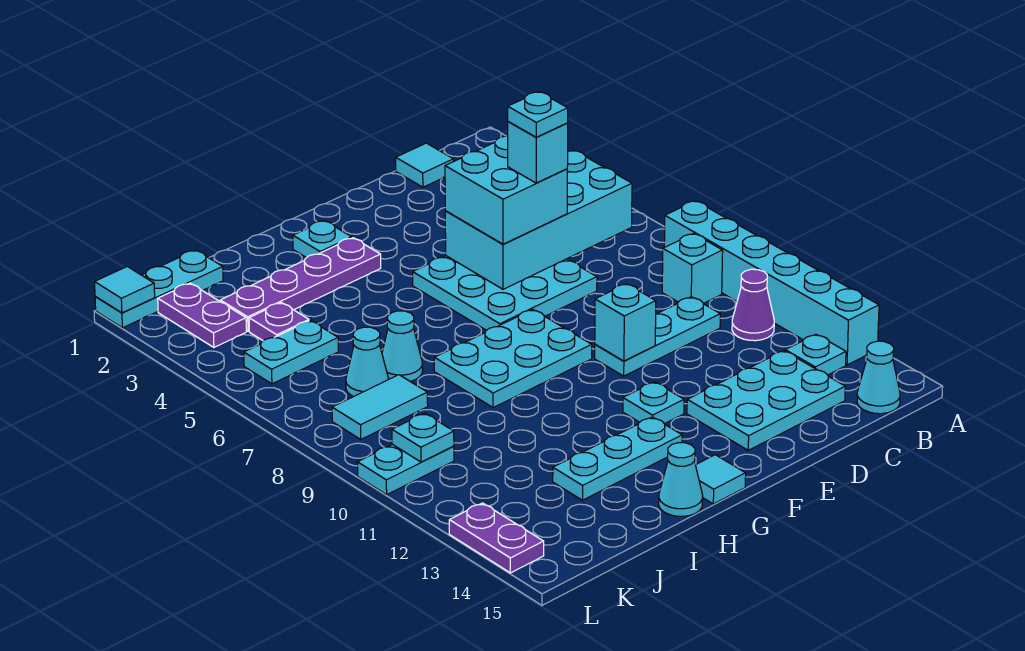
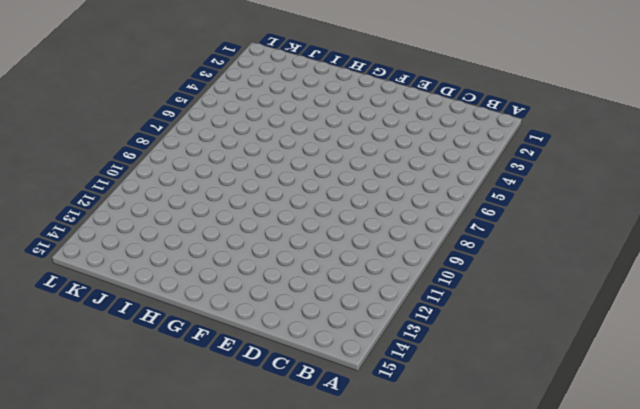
none -> cyan 1x6 brick [664,201,879,365]
none -> cyan 1x1 brick [662,234,723,303]
none -> purple 1x1 cone [732,269,774,341]
none -> cyan 1x1 plate [785,334,846,375]

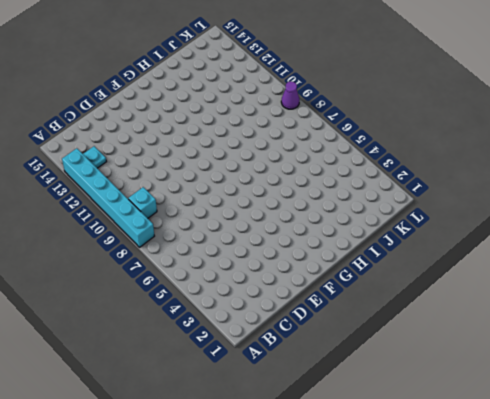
purple 1x1 cone [281,81,300,109] -> purple 1x1 cone moved to [732,269,774,341]
none -> cyan 1x1 cone [857,341,900,414]
none -> cyan 1x1 tile [396,143,454,187]
none -> cyan 1x3 plate [595,297,720,376]
none -> cyan 2x3 plate [687,351,845,450]

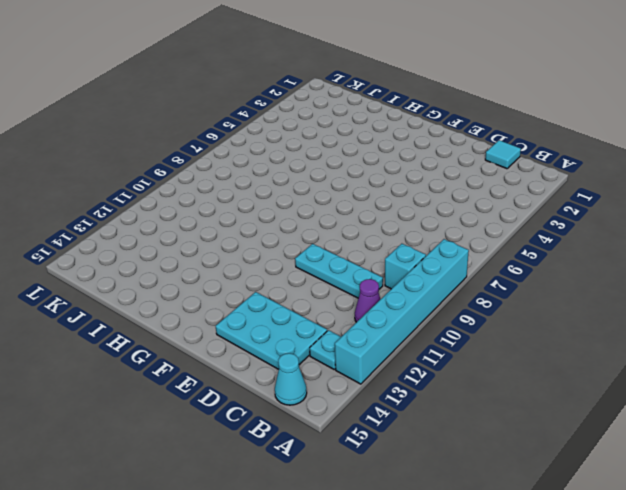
none -> cyan 3x3 plate [413,256,597,330]
none -> cyan 2x3 plate [434,309,592,408]
none -> cyan 1x1 plate [623,382,684,424]
none -> cyan 1x1 plate [293,221,352,258]

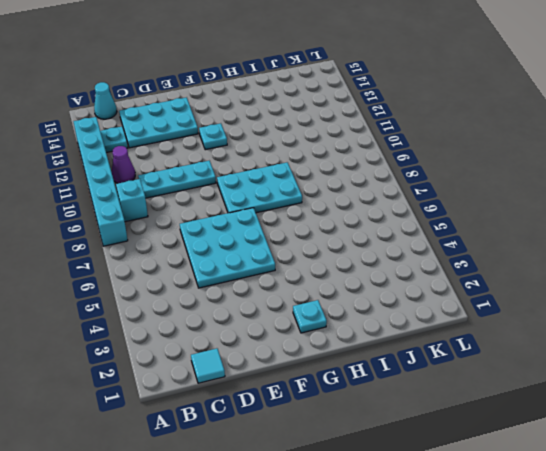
none -> purple 1x4 plate [220,238,381,331]
none -> cyan 1x3 plate [553,417,682,500]
none -> cyan 1x1 tile [696,455,746,504]
none -> cyan 1x1 cone [659,443,703,516]

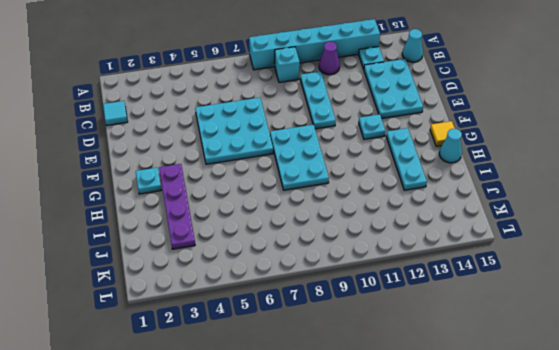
yellow 1x1 tile [430,121,455,146] -> cyan 1x1 tile [696,455,746,504]
none -> cyan 1x1 cone [382,311,423,382]
none -> cyan 1x3 plate [95,250,223,328]
none -> purple 1x1 plate [249,303,309,341]
none -> cyan 1x2 plate [244,320,339,384]

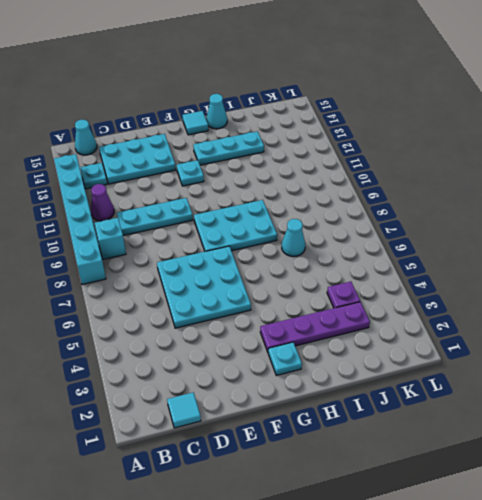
none -> cyan 1x3 plate [95,250,223,328]
none -> cyan 1x2 plate [244,320,339,384]
none -> cyan 1x1 cone [346,327,389,397]
none -> cyan 1x2 tile [332,375,428,439]

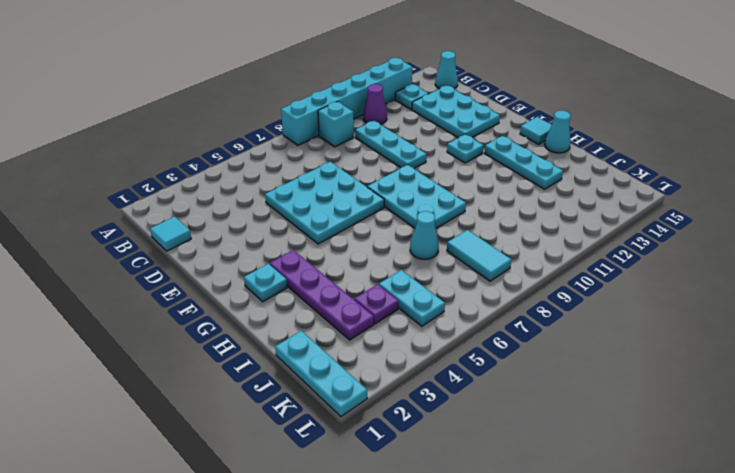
none -> cyan 1x1 cone [346,327,389,397]
none -> purple 1x2 plate [158,283,246,347]
none -> cyan 1x2 plate [357,444,454,495]
none -> purple 1x2 plate [449,503,544,573]

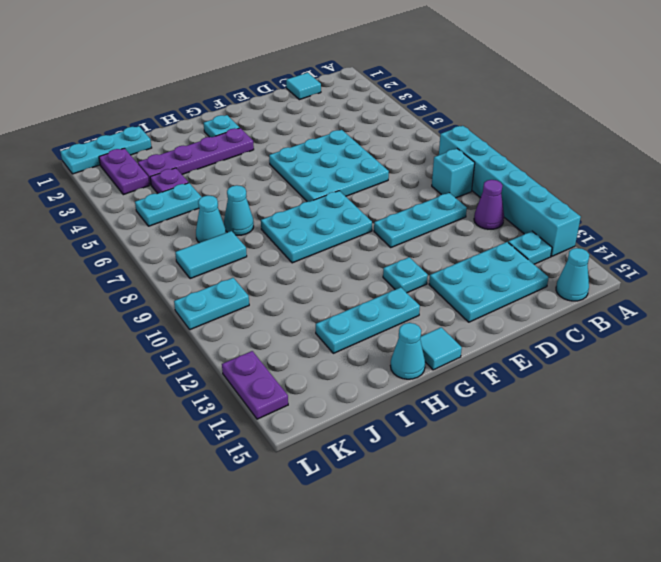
none -> cyan 2x4 brick [445,150,632,289]
none -> cyan 1x1 brick [595,284,656,361]
none -> cyan 1x1 plate [392,413,454,462]
none -> cyan 1x1 tile [95,267,155,313]

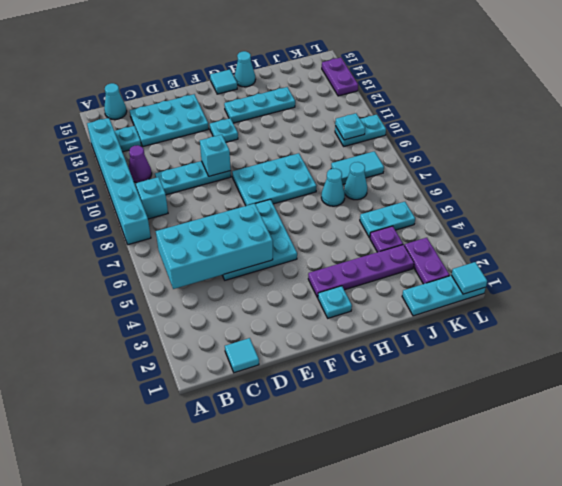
none -> cyan 2x2 brick [445,136,567,244]
none -> cyan 1x1 brick [508,122,568,183]
none -> cyan 1x1 plate [508,92,568,137]

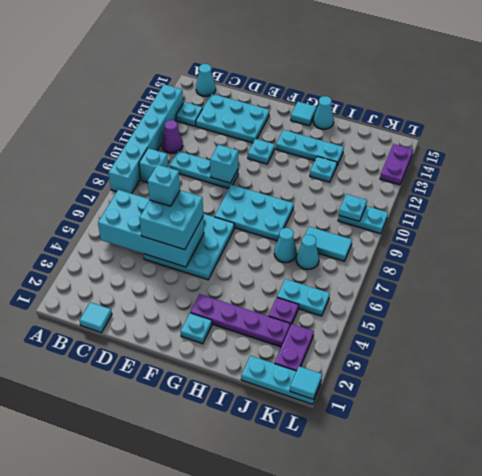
cyan 1x1 plate [310,156,337,182] -> cyan 1x1 plate moved to [508,92,568,137]

